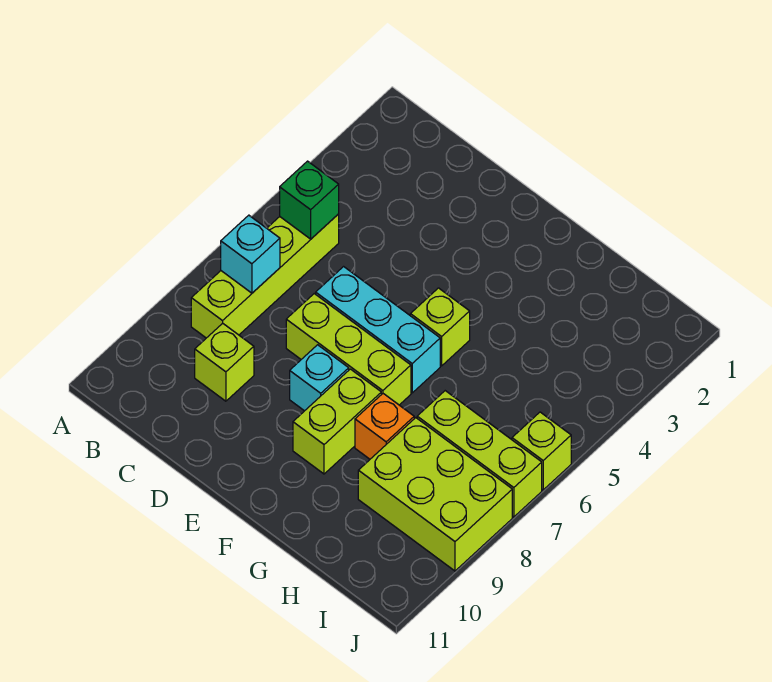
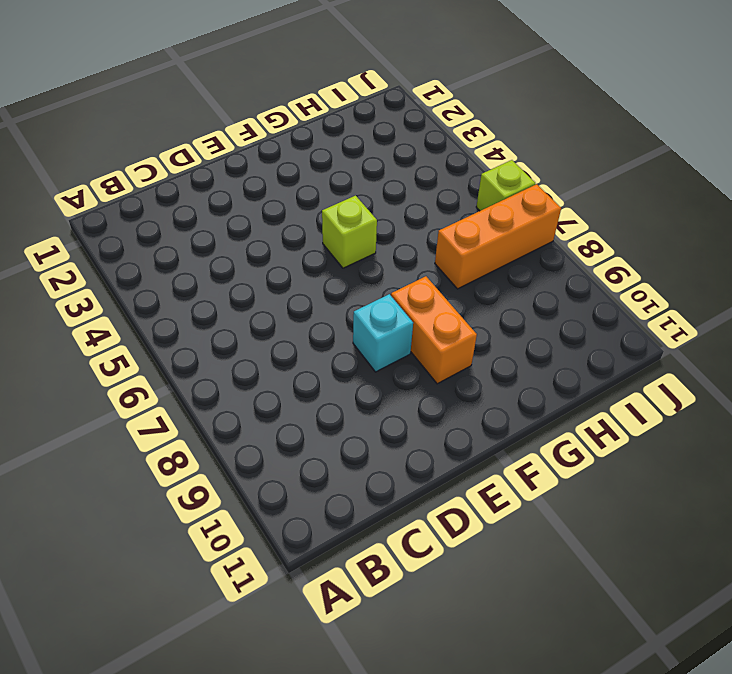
orange 1x2 brick [391,276,477,384] -> lime 1x2 brick [293,369,381,474]
orange 1x3 brick [435,184,561,289] -> lime 1x3 brick [417,391,542,517]
none -> lime 1x4 brick [191,214,339,338]
none -> lime 1x1 brick [195,323,254,401]
none -> cyan 1x3 brick [316,267,440,393]

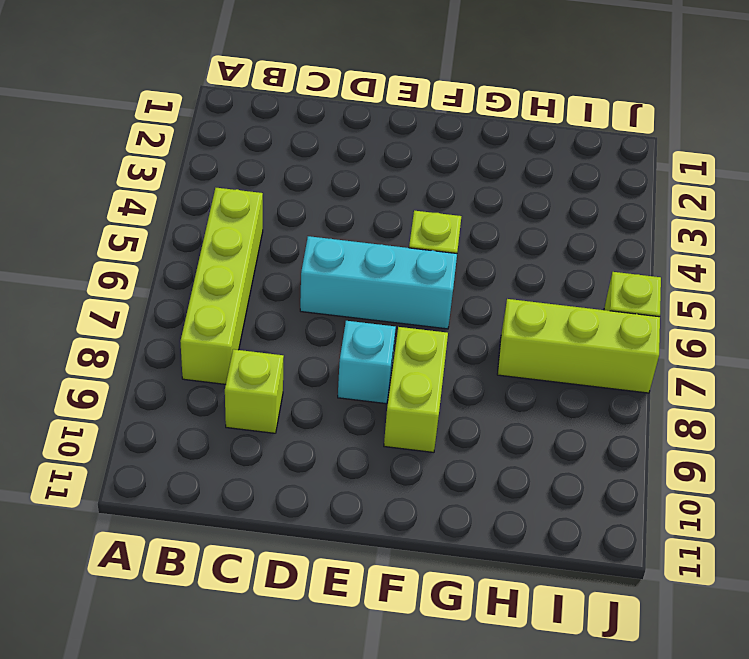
none -> lime 1x3 brick [286,294,411,405]
none -> orange 1x1 brick [355,394,414,459]
none -> lime 2x3 brick [358,418,512,571]

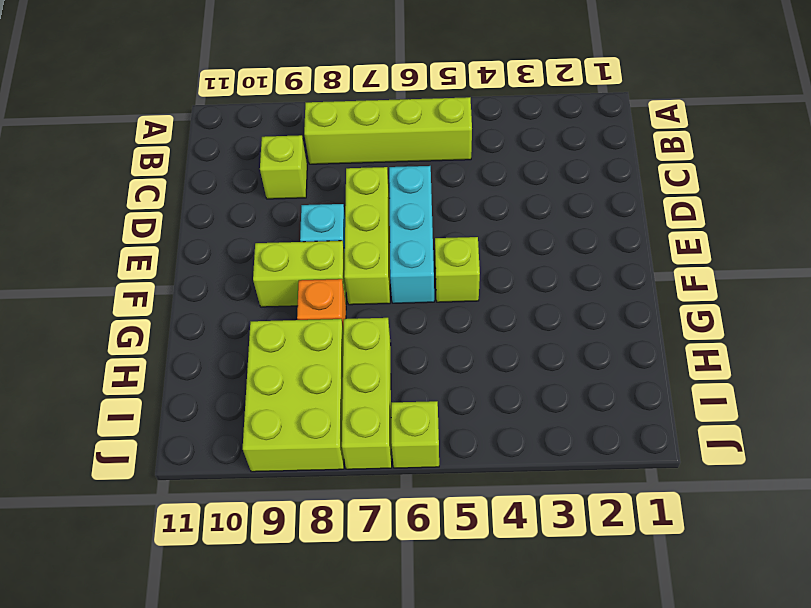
none -> green 1x1 brick [280,161,339,239]
none -> cyan 1x1 brick [221,215,280,293]

